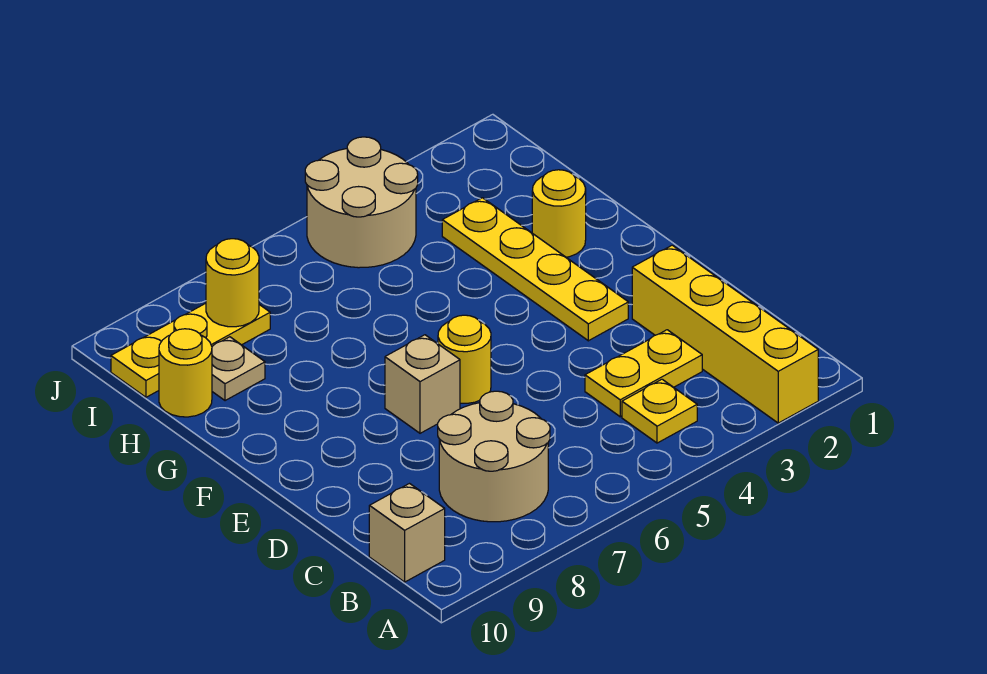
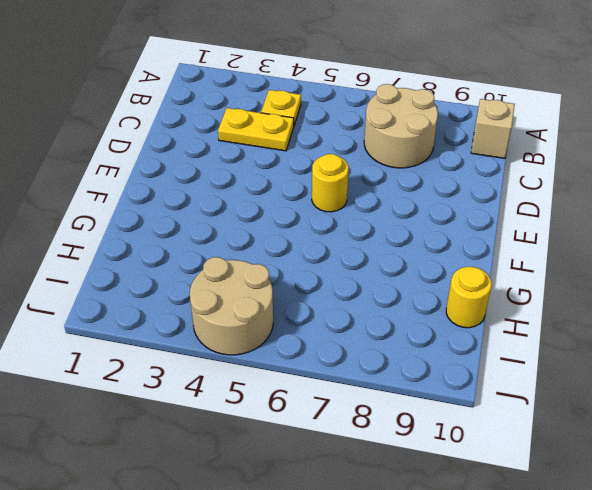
none -> yellow 1x4 brick [632,245,818,423]
none -> yellow 1x4 plate [442,198,628,341]
none -> tan 1x1 brick [385,335,460,433]

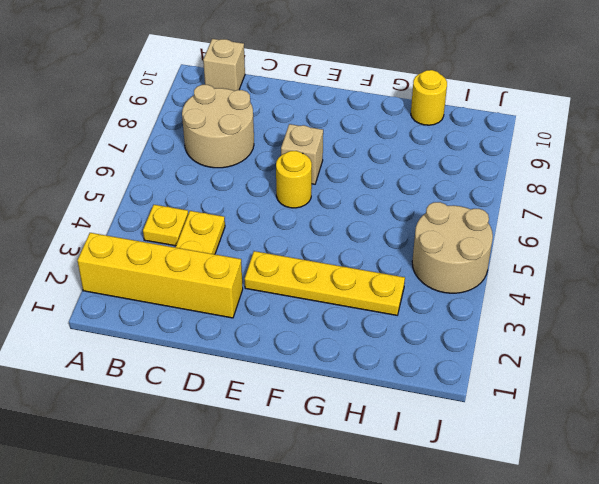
none -> yellow 1x1 round brick [532,170,586,257]
none -> tan 1x1 plate [212,337,265,401]
none -> yellow 1x3 plate [111,303,270,397]

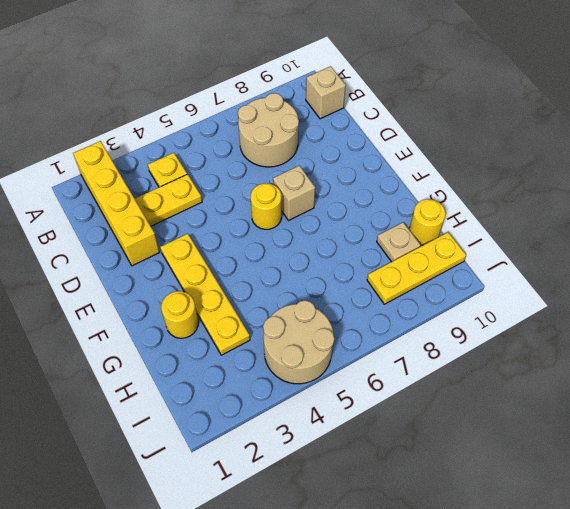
none -> yellow 1x1 round brick [206,239,259,327]

